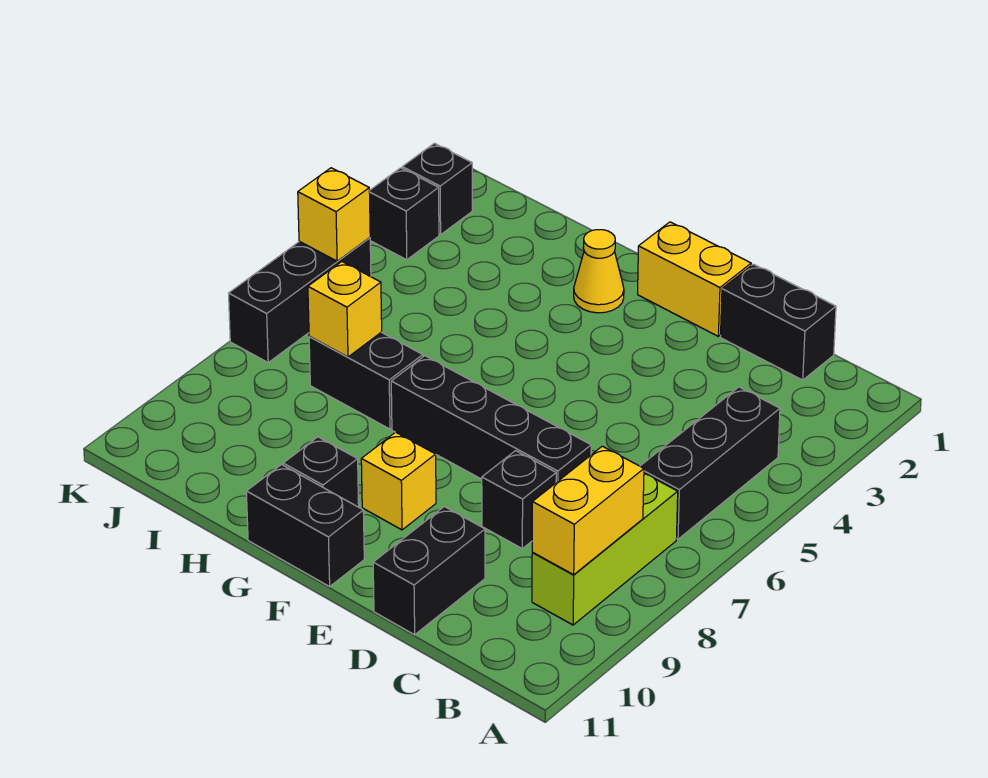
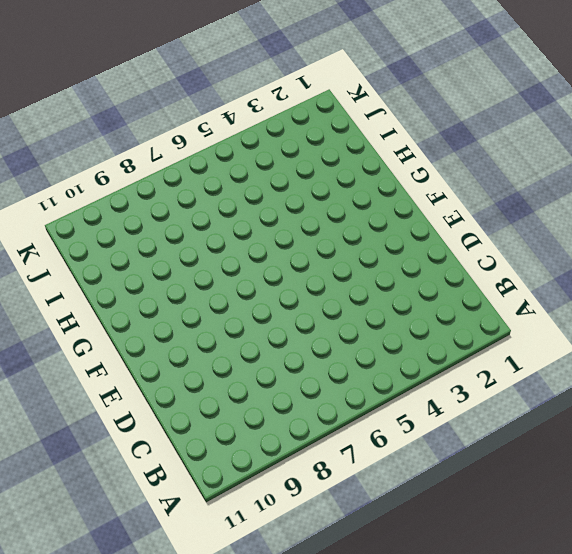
none -> black 1x3 brick [640,387,780,539]
none -> lime 1x3 brick [532,473,678,625]
none -> black 1x2 brick [720,264,836,380]

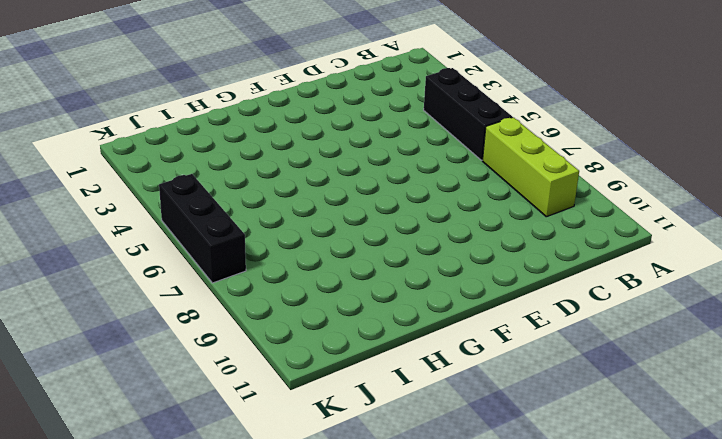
none -> black 1x2 brick [720,264,836,380]
none -> black 1x4 brick [391,356,591,482]
none -> black 1x1 brick [482,451,556,548]

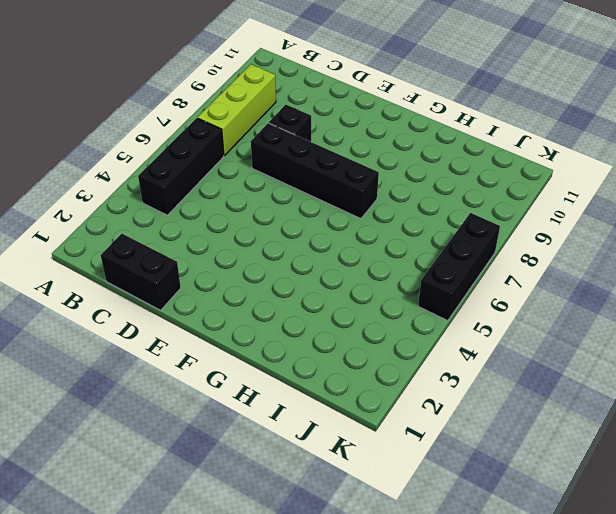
none -> black 1x2 brick [373,507,485,635]
none -> yellow 1x2 brick [638,222,751,336]
none -> yellow 1x1 brick [361,432,436,530]

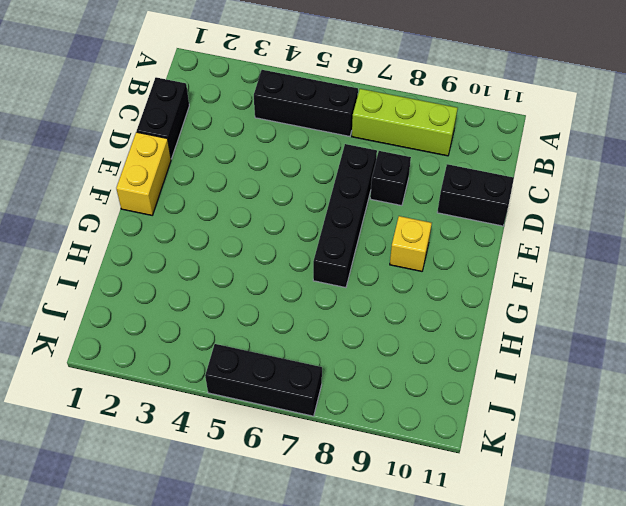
none -> black 1x2 brick [246,465,364,586]
none -> yellow 1x1 cone [574,230,624,313]
none -> black 1x1 brick [283,437,359,507]

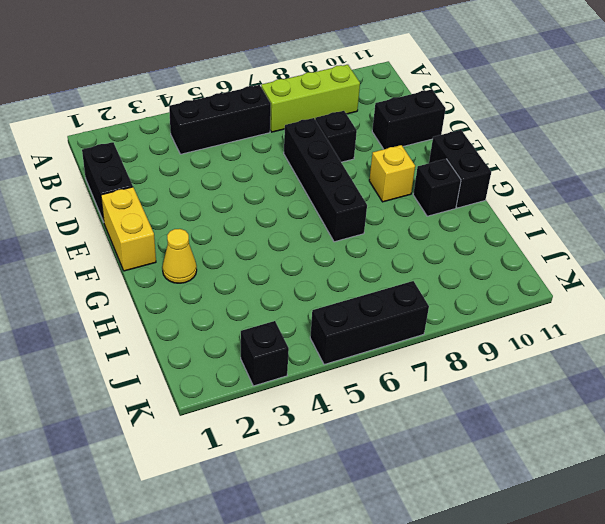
none -> black 1x2 brick [309,332,423,429]
none -> black 1x1 brick [402,143,472,235]
none -> yellow 1x2 brick [532,446,644,575]

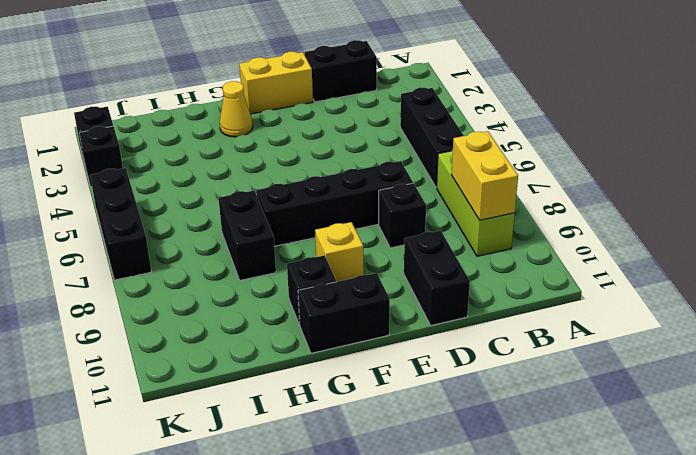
black 1x2 brick [219,191,276,280] -> black 1x2 brick turned to [309,332,423,429]
none -> yellow 1x1 brick [308,262,382,357]
none -> yellow 1x1 brick [298,168,370,261]

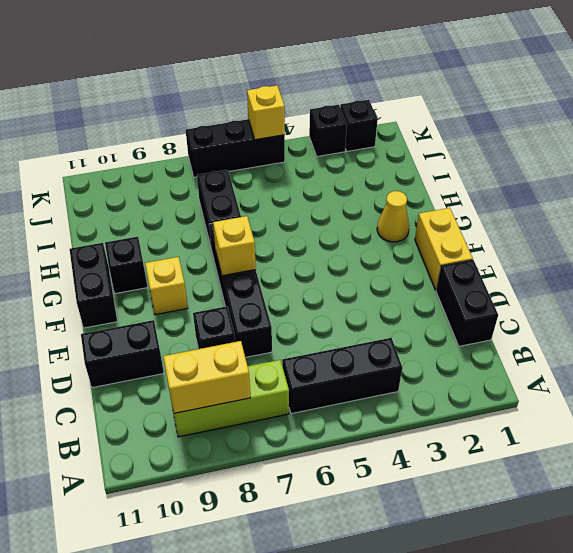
yellow 1x1 brick [213,216,256,276] -> yellow 1x1 brick moved to [308,262,382,357]

